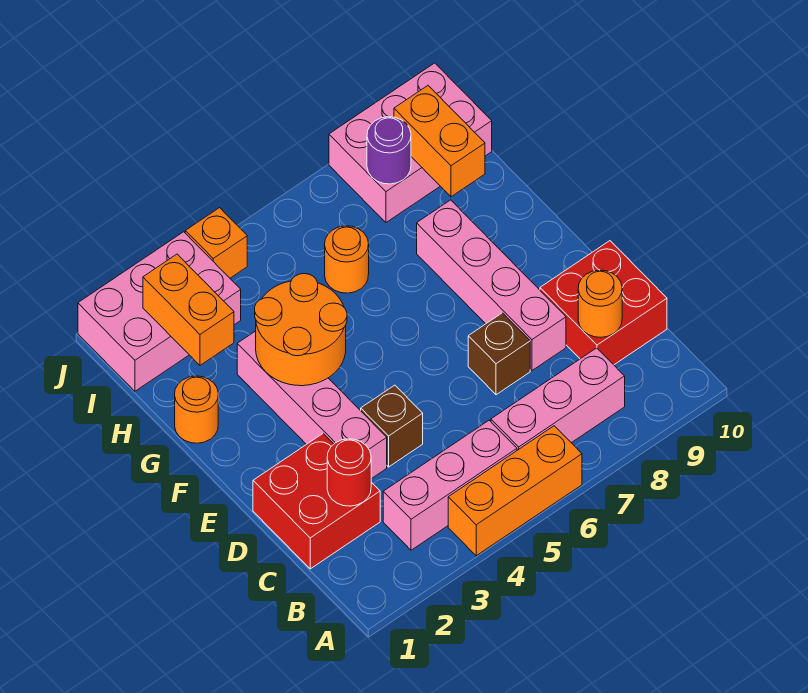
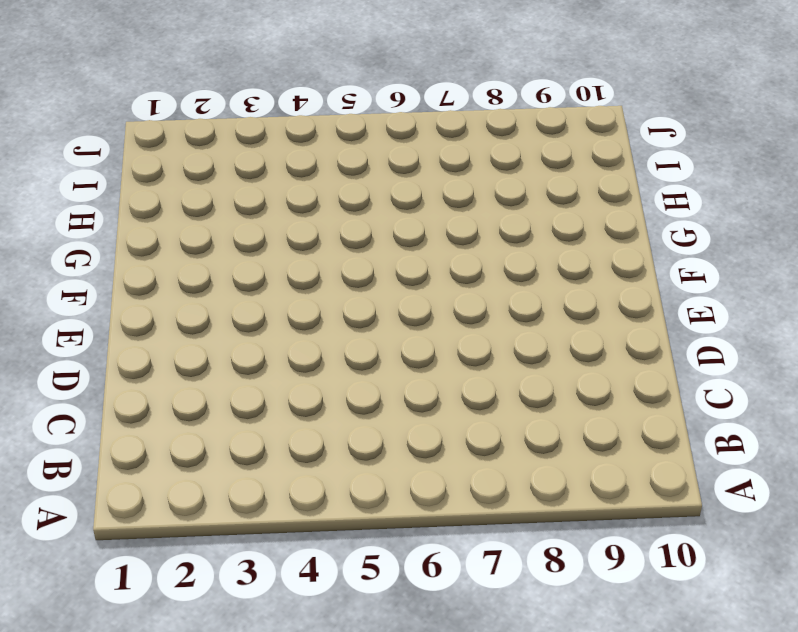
none -> orange 1x3 brick [448,426,582,556]
none -> pink 1x3 brick [383,420,517,550]
none -> pink 1x3 brick [491,348,625,450]

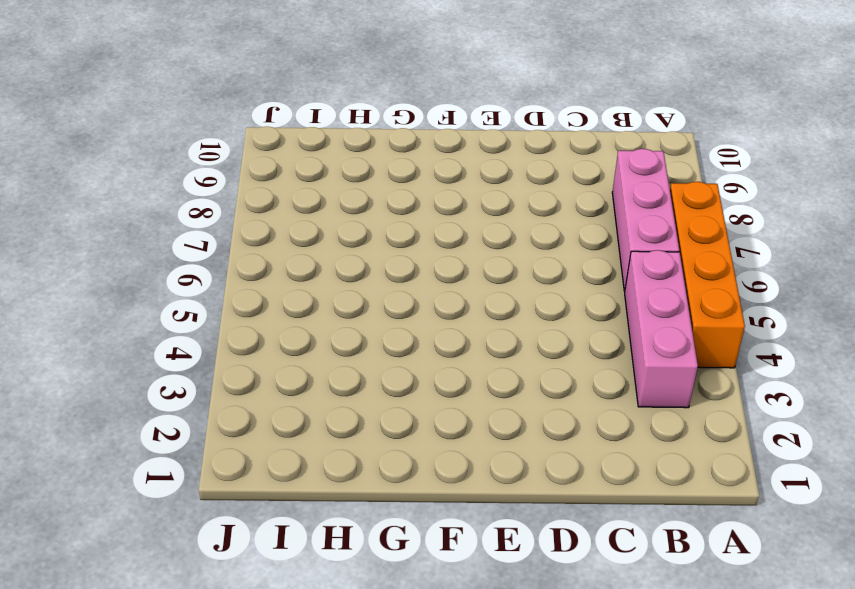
orange 1x4 brick [670,182,745,368] -> orange 1x3 brick [448,426,582,556]
none -> red 2x2 brick [253,434,380,569]
none -> red 2x2 brick [540,241,667,365]
none -> pink 1x4 brick [237,331,387,479]

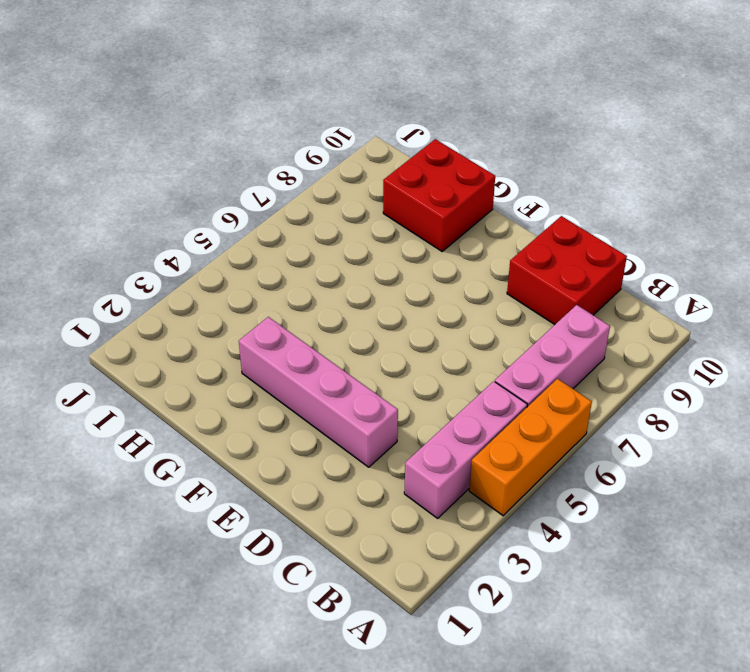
red 2x2 brick [383,139,495,251] -> red 2x2 brick moved to [253,434,380,569]
none -> brown 1x1 brick [361,385,423,467]
none -> brown 1x1 brick [468,313,530,395]
none -> pink 1x4 brick [417,200,566,370]

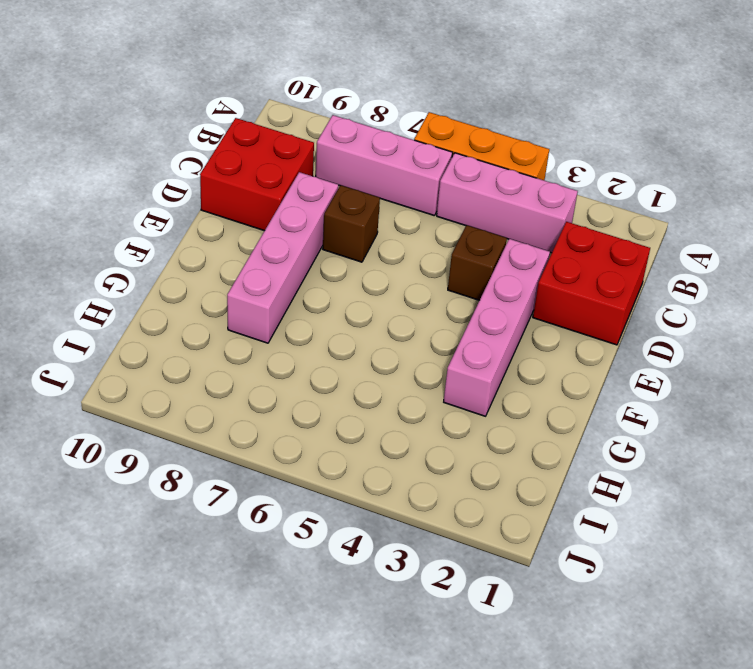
none -> orange 1x1 round brick [175,376,218,443]
none -> orange 1x1 round brick [325,226,369,293]
none -> pink 2x3 brick [78,232,241,391]

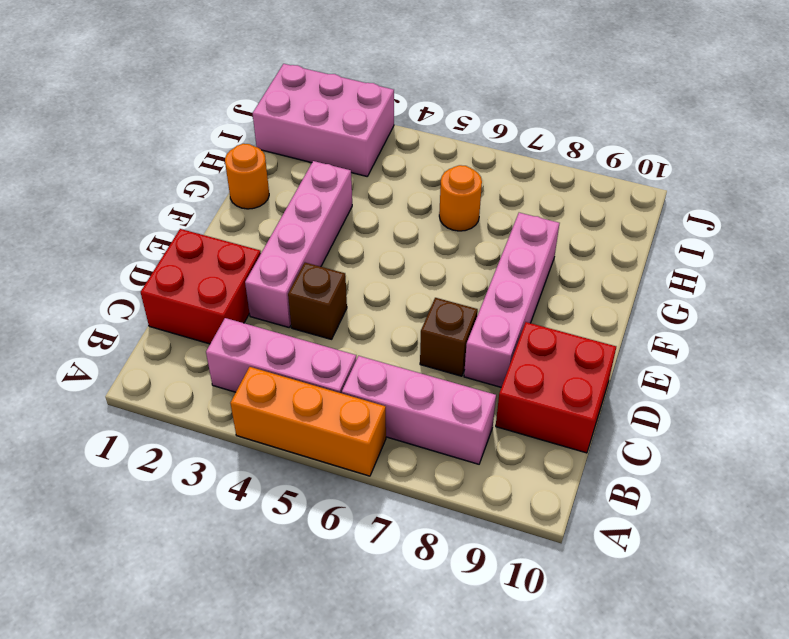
none -> pink 2x3 brick [329,63,492,222]
none -> orange 1x1 brick [185,208,247,278]
none -> red 1x1 round brick [327,439,371,506]

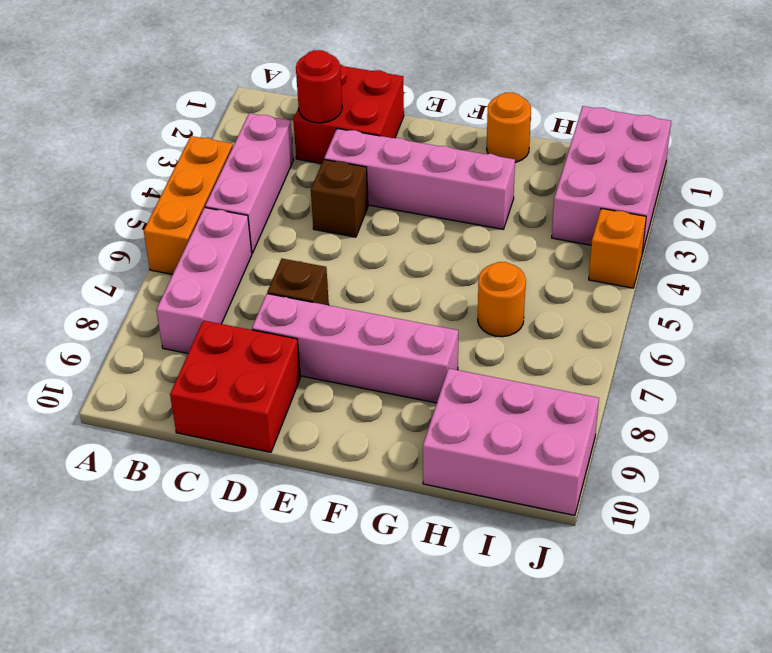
pink 2x3 brick [423,369,599,515] -> pink 2x3 brick turned to [329,63,492,222]
none -> orange 1x1 round brick [578,270,622,337]
none -> orange 2x2 round brick [255,274,347,386]
none -> orange 1x2 brick [143,254,234,365]

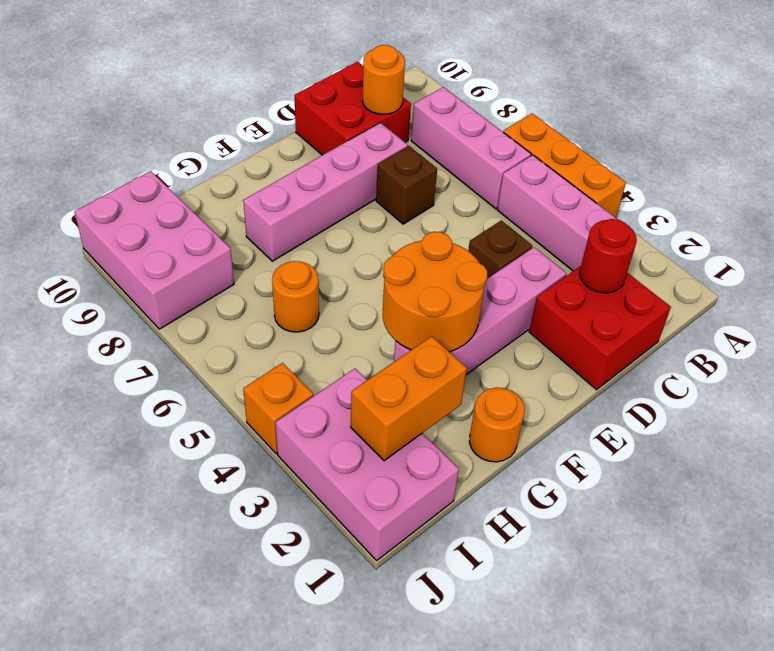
none -> orange 1x2 brick [394,86,485,197]
none -> purple 1x1 round brick [367,117,411,184]

